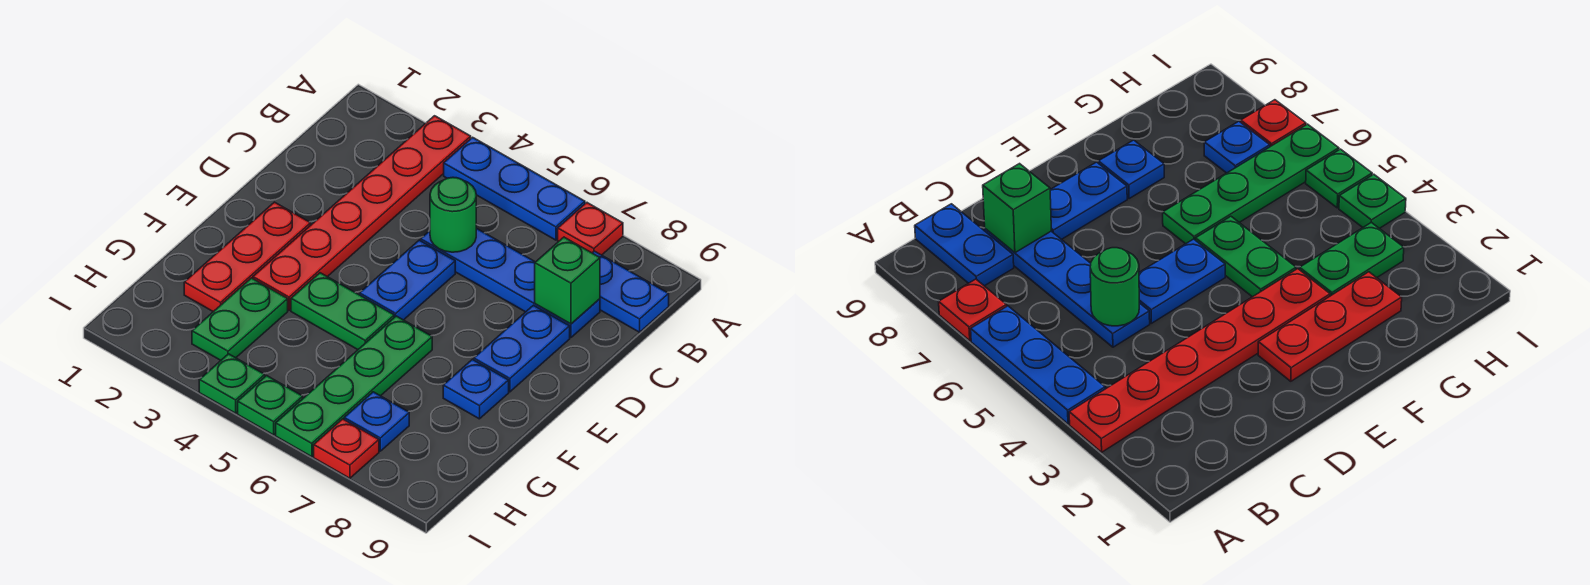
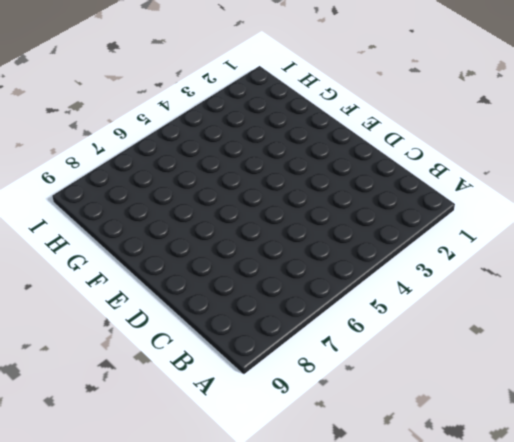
none -> red 1x6 plate [253,116,471,310]
none -> blue 1x3 plate [444,137,585,240]
none -> red 1x1 plate [558,203,623,255]

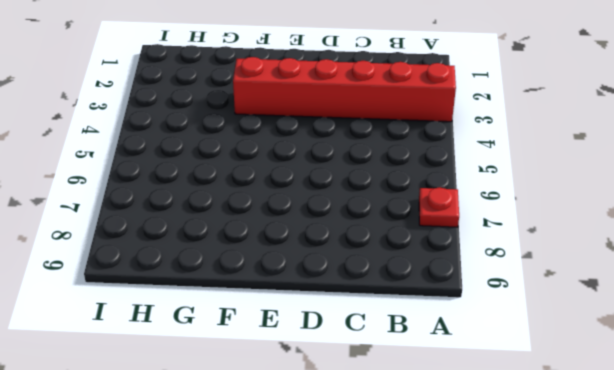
red 1x6 brick [233,57,456,122] -> red 1x6 plate [253,116,471,310]
none -> blue 1x3 plate [444,137,585,240]
none -> blue 1x2 plate [593,251,669,332]
none -> blue 1x4 plate [421,228,600,338]

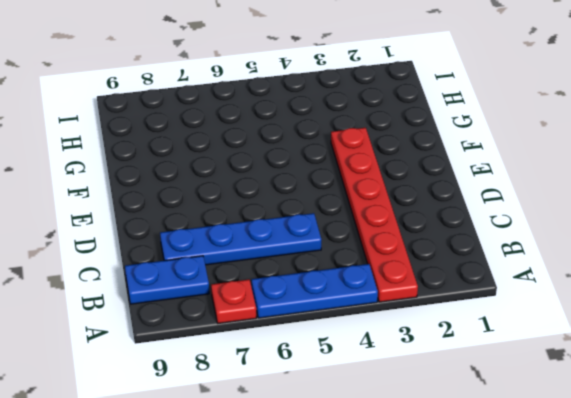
none -> blue 1x2 plate [360,240,455,320]
none -> blue 1x2 plate [474,305,570,392]
none -> red 1x3 plate [184,202,311,312]

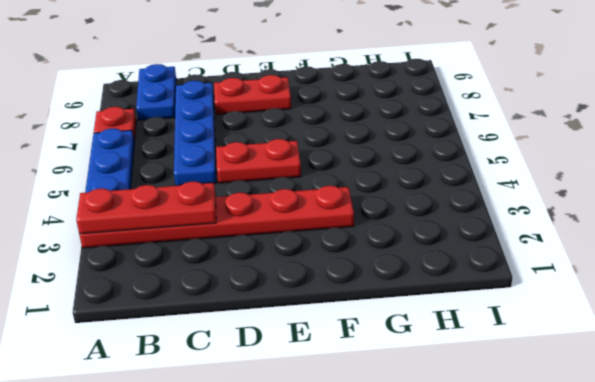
red 1x3 plate [76,181,216,234] -> red 1x3 plate moved to [184,202,311,312]
red 1x2 plate [216,139,301,183] -> blue 1x2 plate [360,240,455,320]
red 1x2 plate [214,75,291,114] -> blue 1x2 plate [474,305,570,392]
none -> green 1x2 plate [291,273,394,350]
none -> green 1x4 plate [276,316,432,457]
none -> blue 1x1 plate [443,359,509,419]

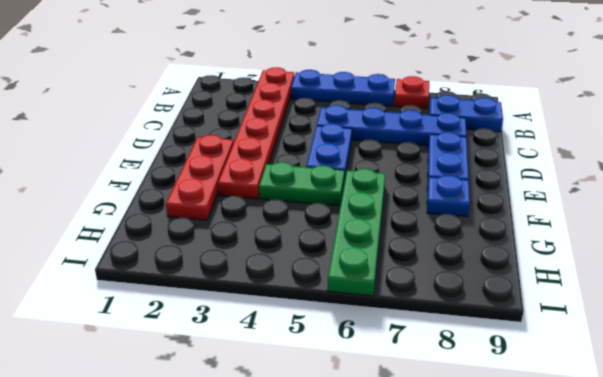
none -> green 1x2 plate [192,278,288,360]
none -> blue 1x1 plate [344,392,409,451]
none -> green 1x1 plate [199,354,265,413]

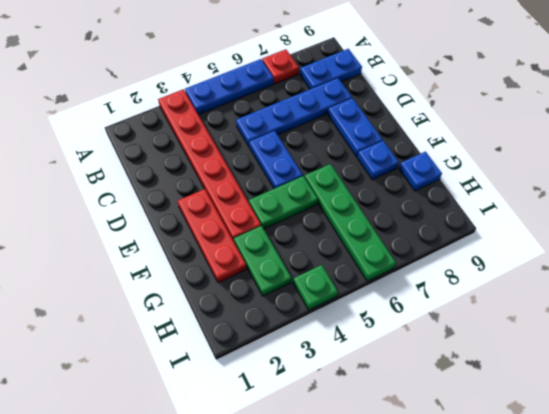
blue 1x1 plate [399,152,442,191] -> blue 1x1 plate moved to [344,392,409,451]
none -> green 1x1 plate [238,376,303,435]
none -> red 1x1 plate [314,419,379,478]
none -> green 1x1 round brick [430,177,476,252]

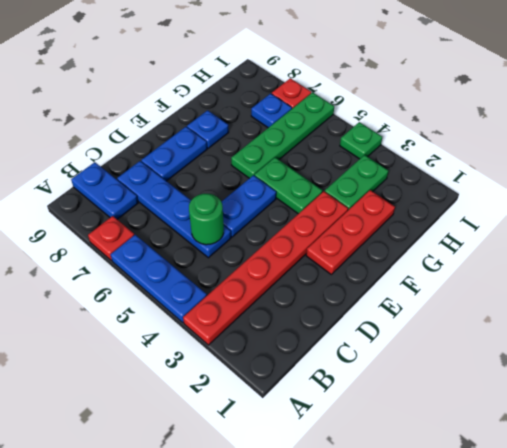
none -> green 1x1 plate [238,376,303,435]
none -> green 1x1 brick [535,237,600,324]

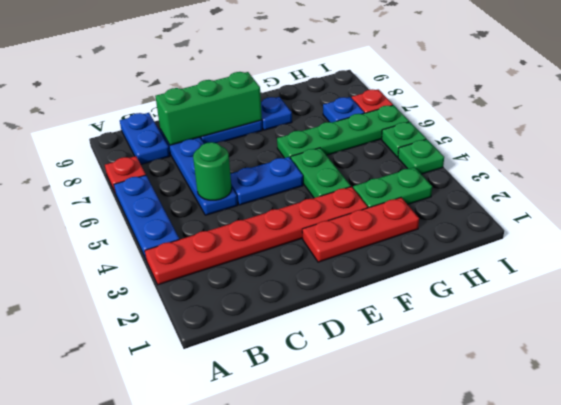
green 1x3 brick [155,72,262,145] -> green 1x1 brick [535,237,600,324]

